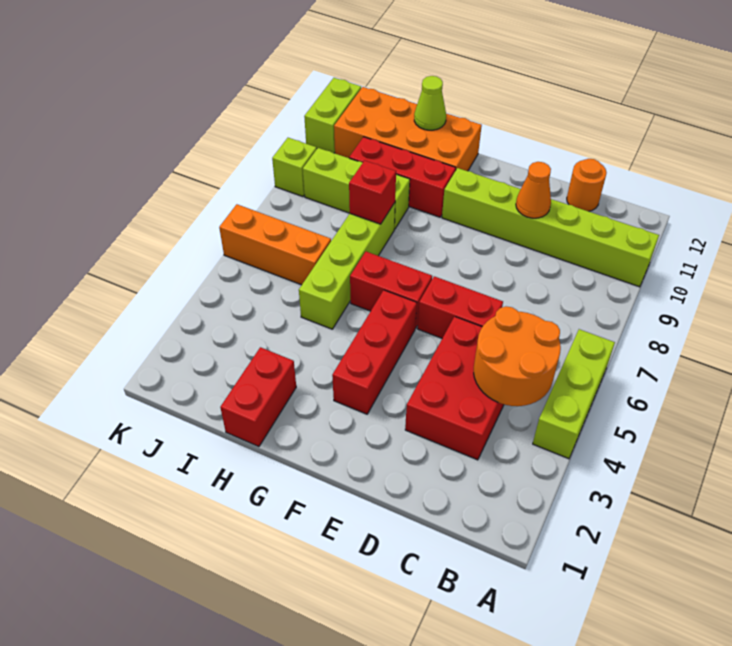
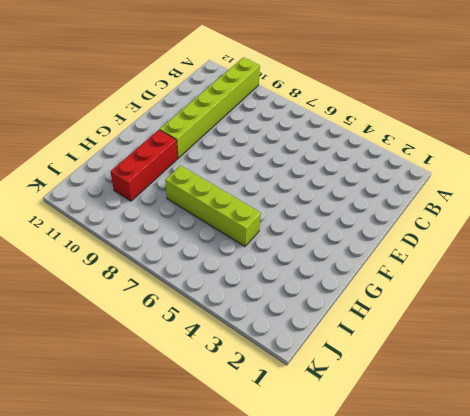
none -> lime 1x3 brick [533,329,615,459]
none -> red 2x3 brick [405,317,504,460]
none -> orange 1x1 round brick [567,159,607,211]

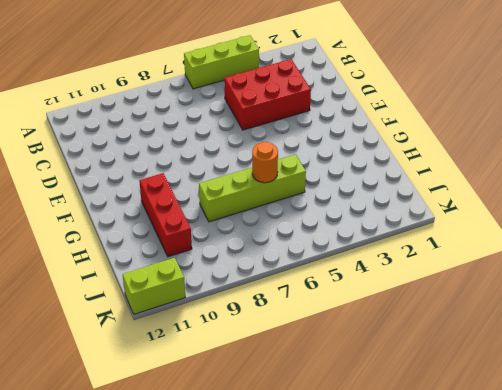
orange 1x1 round brick [252,142,278,183] -> orange 1x1 round brick moved to [567,159,607,211]
none -> lime 1x6 brick [442,168,659,287]
none -> red 1x2 brick [417,276,503,338]
none -> red 1x3 brick [332,290,417,414]

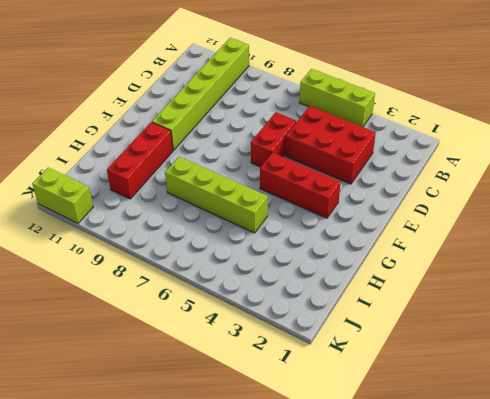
none -> orange 1x1 round brick [567,159,607,211]
none -> red 1x2 brick [350,252,432,328]
none -> orange 2x4 brick [334,87,482,171]

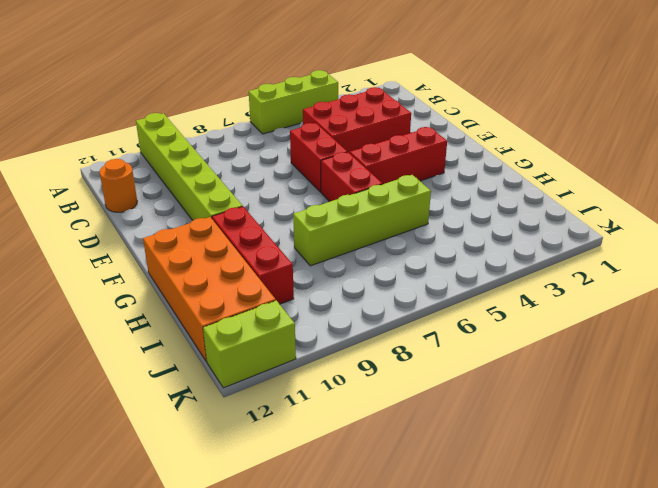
none -> red 1x2 brick [220,347,296,447]
none -> lime 1x3 brick [303,148,410,229]
none -> orange 1x3 brick [219,204,331,285]

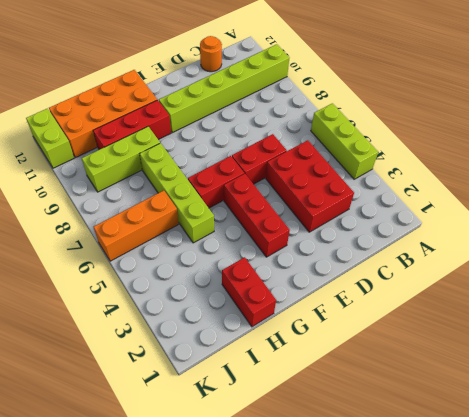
none -> lime 1x1 brick [272,138,317,197]
none -> orange 2x2 round brick [474,306,561,406]
none -> orange 1x1 cone [516,162,551,218]

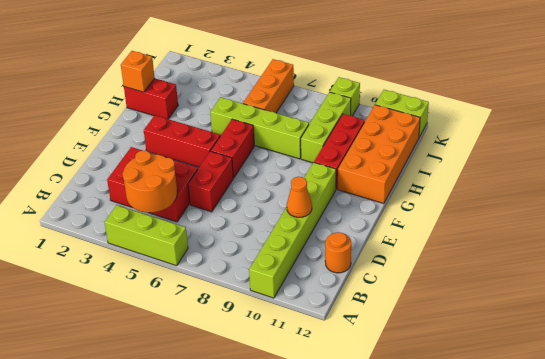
orange 1x1 brick [121,51,155,92] -> none
none -> red 1x1 brick [349,160,396,224]
none -> lime 1x1 cone [414,76,446,130]

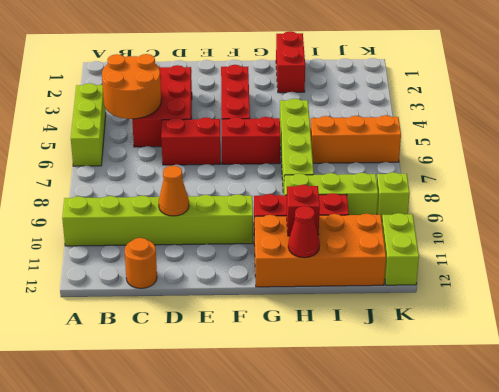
red 1x1 brick [287,185,320,236] -> red 1x1 brick moved to [349,160,396,224]
red 1x1 cone [288,206,320,258] -> lime 1x1 cone [414,76,446,130]

